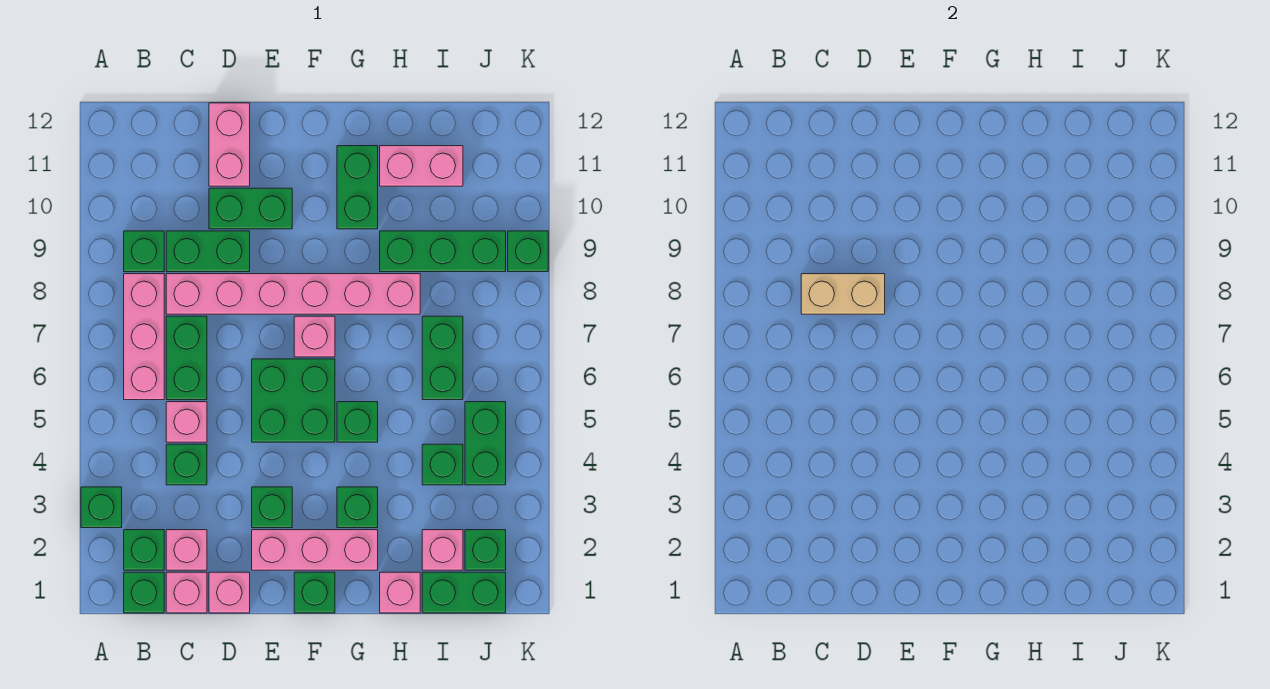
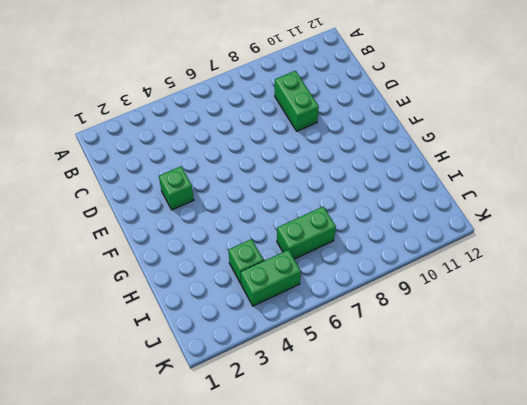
none -> green 1x1 brick [81,487,122,528]
none -> green 1x1 brick [124,572,164,613]
none -> green 1x1 brick [124,530,164,570]
none -> pink 1x3 brick [124,274,164,400]

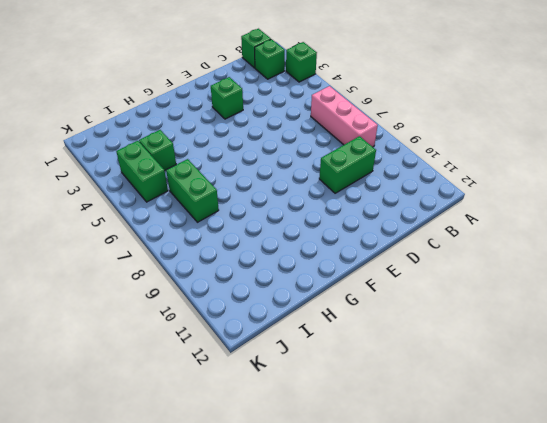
none -> green 1x1 brick [124,231,164,272]
none -> pink 1x1 brick [166,572,207,613]
none -> pink 1x1 brick [166,530,207,570]
none -> green 1x1 brick [166,444,207,485]

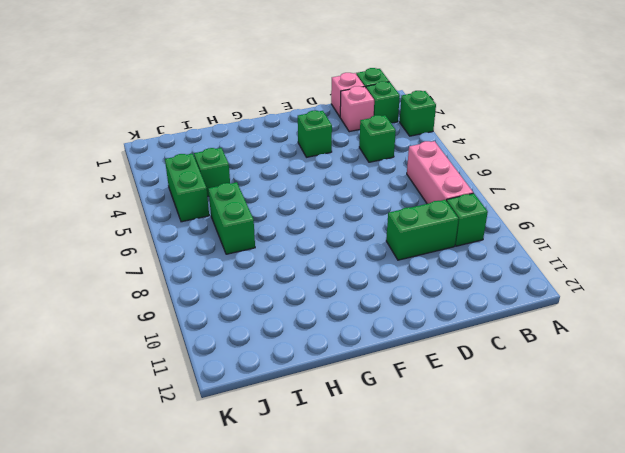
none -> pink 1x1 brick [166,402,207,442]
none -> green 1x2 brick [166,316,207,400]
none -> pink 1x6 brick [166,274,420,314]
none -> pink 1x1 brick [209,572,250,613]

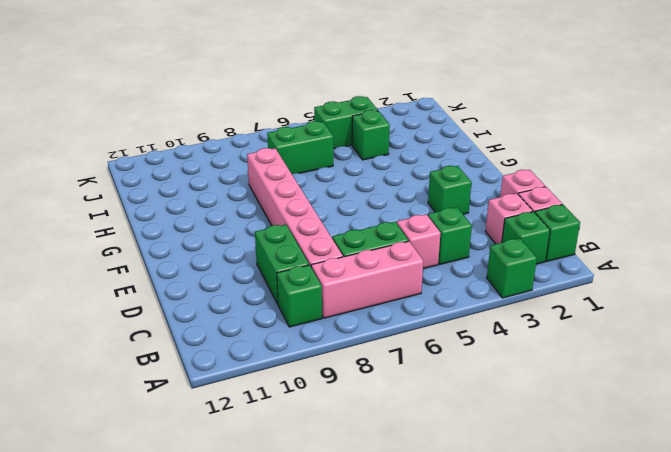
none -> green 1x2 brick [209,188,292,229]
none -> pink 1x2 brick [209,103,250,186]
none -> pink 1x3 brick [252,530,378,570]
none -> green 2x2 brick [252,359,335,442]

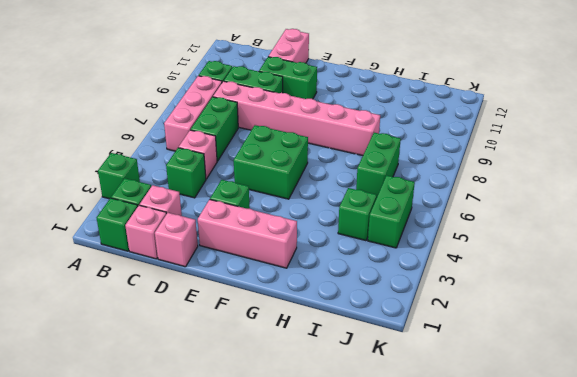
none -> green 1x1 brick [294,572,335,613]
none -> pink 1x1 brick [294,316,335,357]
none -> green 1x1 brick [337,487,378,528]
none -> green 1x1 brick [337,402,378,442]

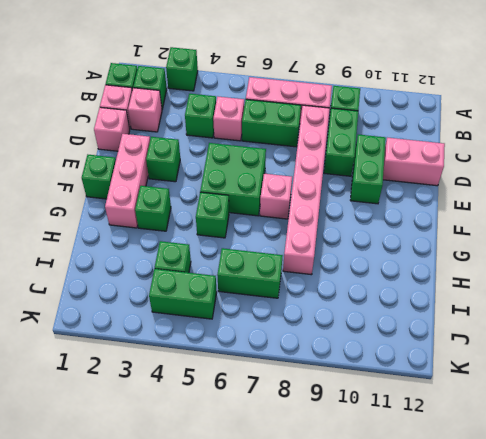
none -> green 1x2 brick [337,146,378,229]
none -> pink 1x1 brick [380,572,420,613]
none -> green 1x3 brick [380,231,506,272]
none -> pink 1x2 brick [380,146,463,186]

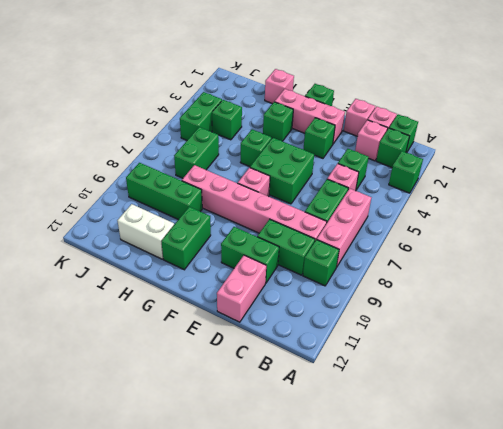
white 1x2 brick [117,204,174,259] -> pink 1x2 brick [380,146,463,186]
none -> green 1x2 brick [422,572,506,613]
none -> pink 1x1 brick [422,530,463,570]
none -> green 1x1 brick [465,530,506,570]
none -> green 1x1 brick [508,231,548,272]

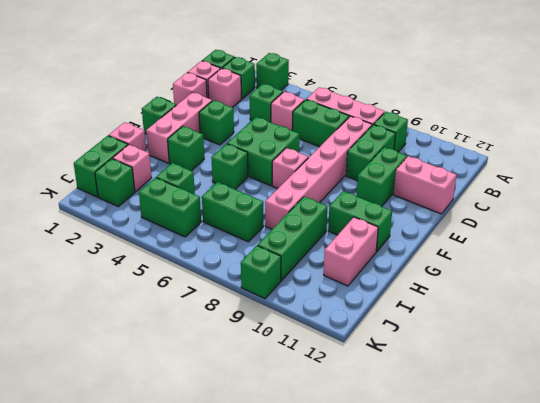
none -> tan 1x2 brick [801,274,885,314]

